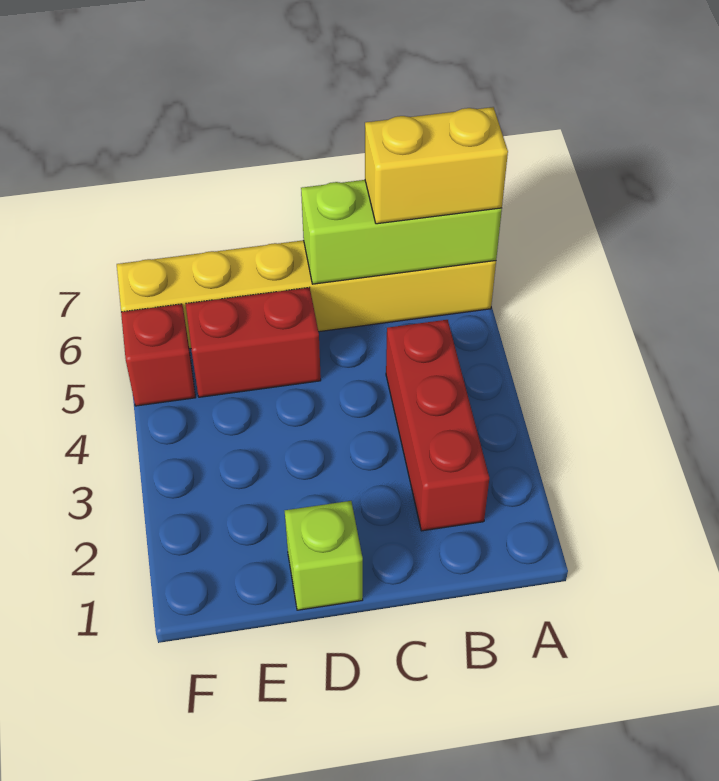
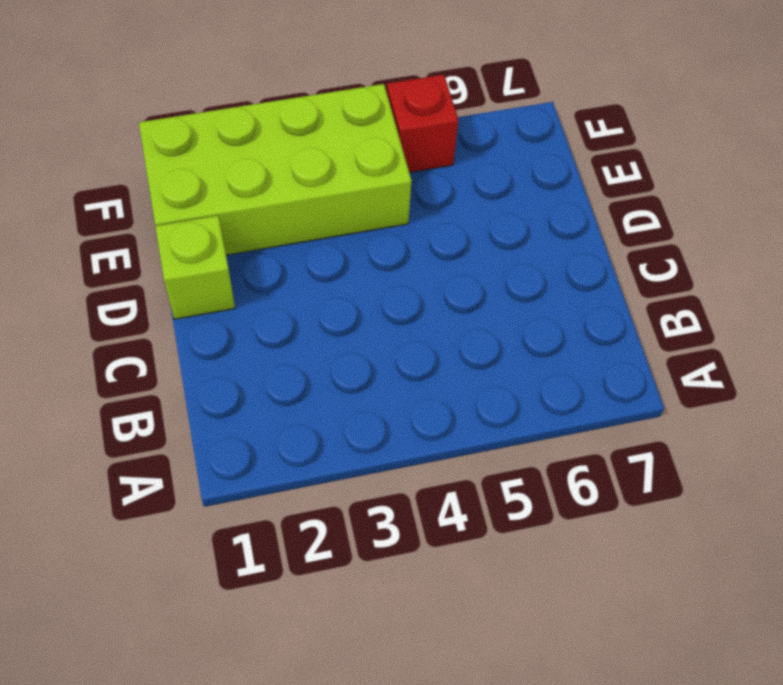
lime 2x4 brick [139,84,411,255] -> none
none -> yellow 1x6 brick [117,240,496,349]
none -> red 1x3 brick [386,320,489,531]

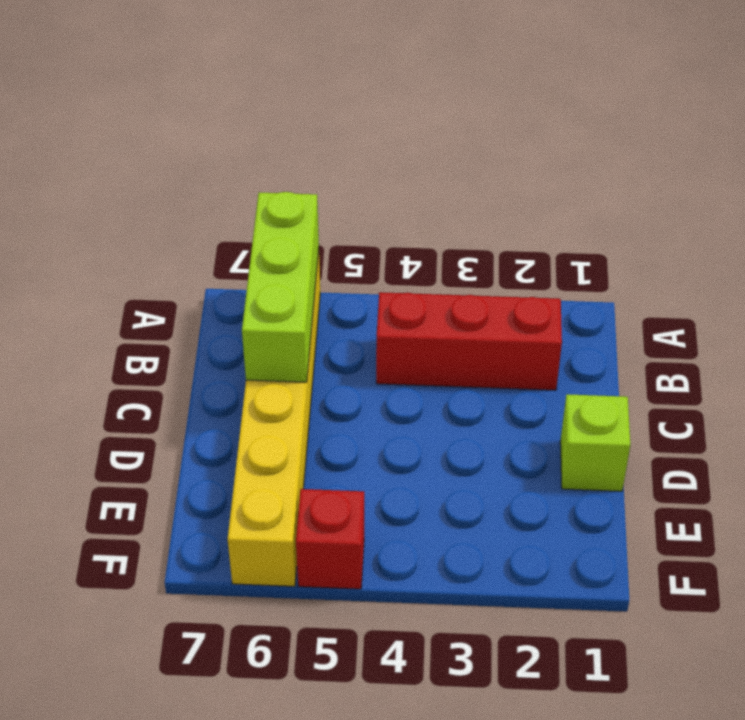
none -> red 1x2 brick [186,288,321,397]
none -> yellow 1x2 brick [365,107,508,224]

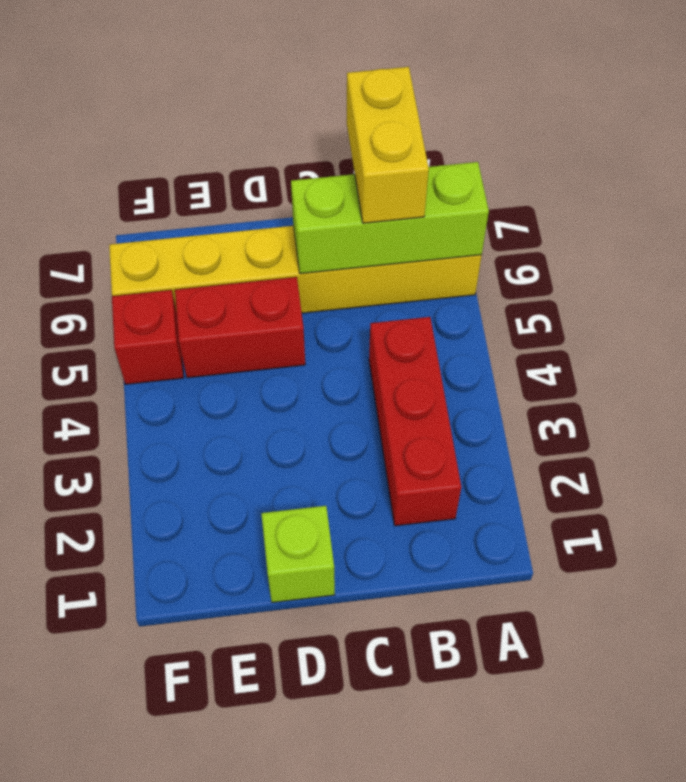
yellow 1x2 brick [347,67,429,223] -> yellow 1x2 brick turned to [365,107,508,224]

